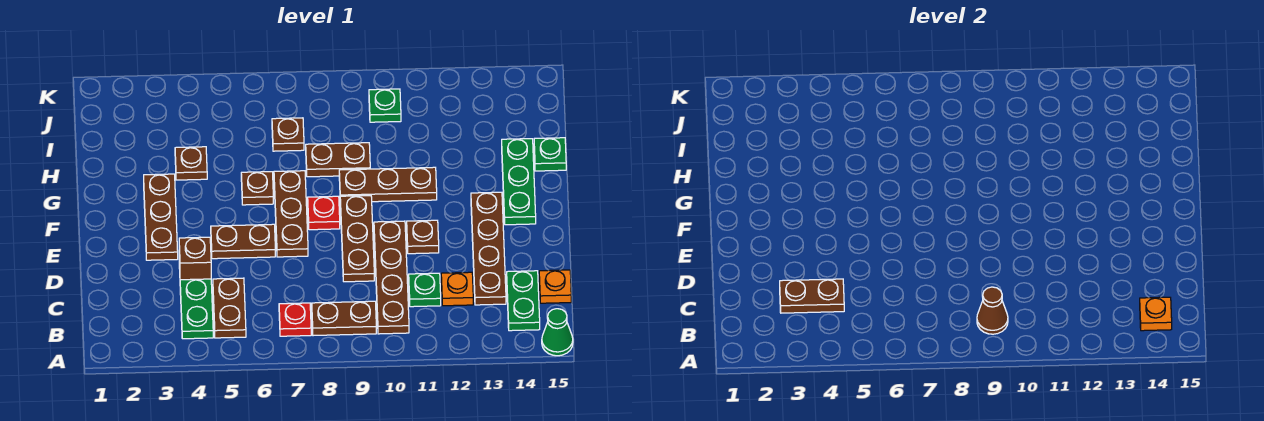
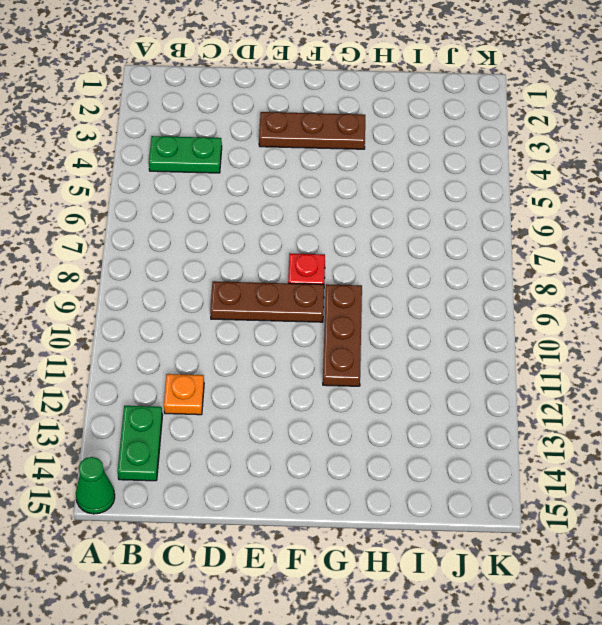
green 1x2 plate [117,406,162,481] -> green 1x2 plate turned to [507,271,540,331]
none -> brown 1x2 plate [213,278,246,338]
none -> red 1x1 plate [279,303,311,336]
none -> brown 1x2 plate [312,301,376,336]

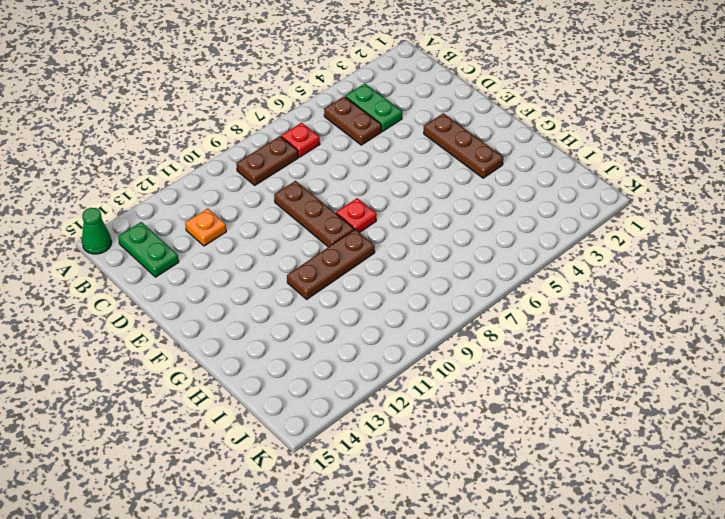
none -> brown 1x4 plate [374,221,409,334]
none -> green 1x1 plate [409,273,441,307]
none -> brown 1x4 plate [471,192,506,305]

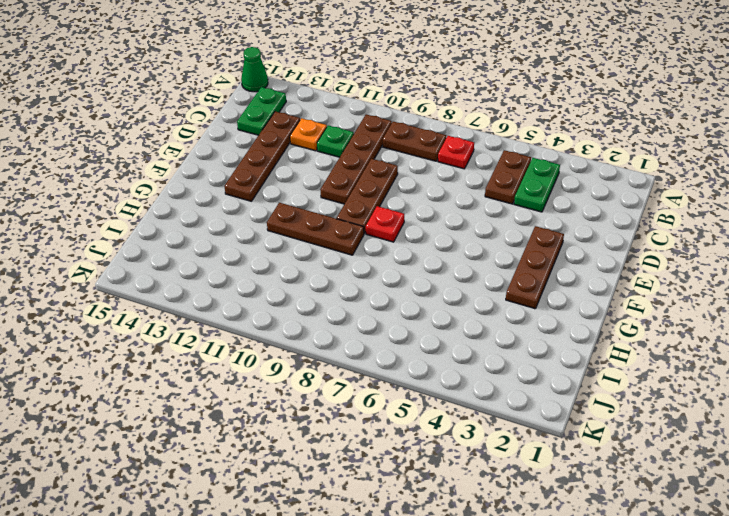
none -> orange 1x1 plate [539,270,571,303]
none -> brown 1x1 brick [179,237,211,280]
none -> brown 1x2 plate [211,224,275,259]

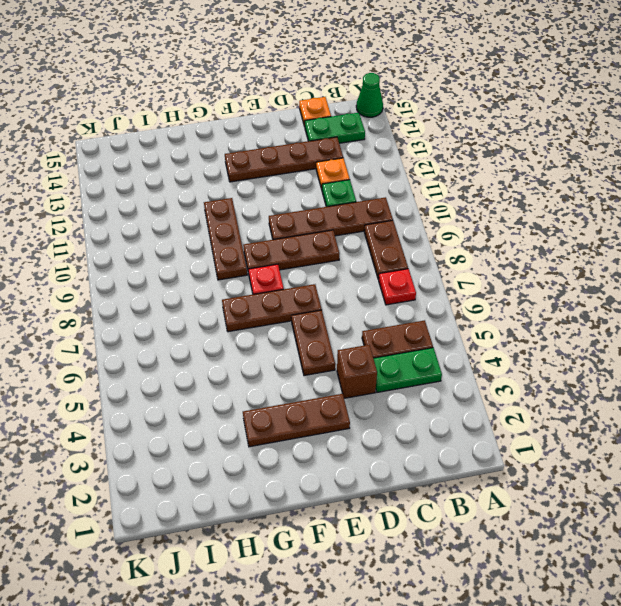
none -> brown 1x1 plate [407,220,439,254]
none -> green 1x3 plate [502,139,536,225]
none -> brown 1x1 plate [241,172,273,205]

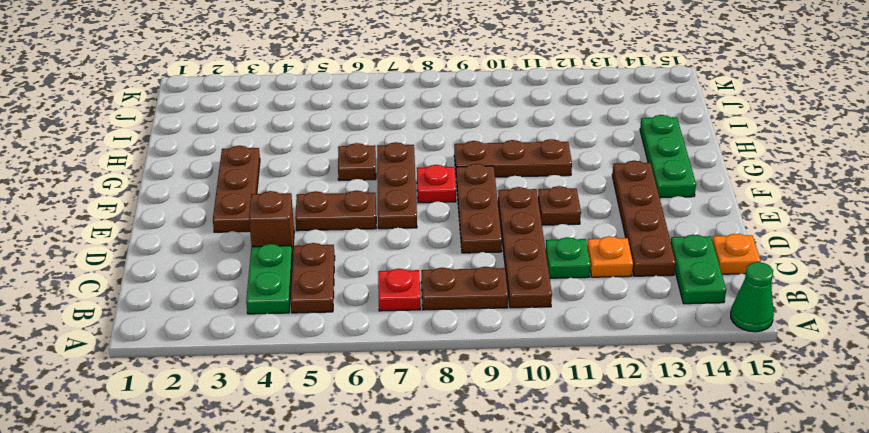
none -> brown 1x1 plate [175,147,207,180]
none -> brown 1x2 plate [306,143,370,177]
none -> green 1x1 plate [534,138,566,171]

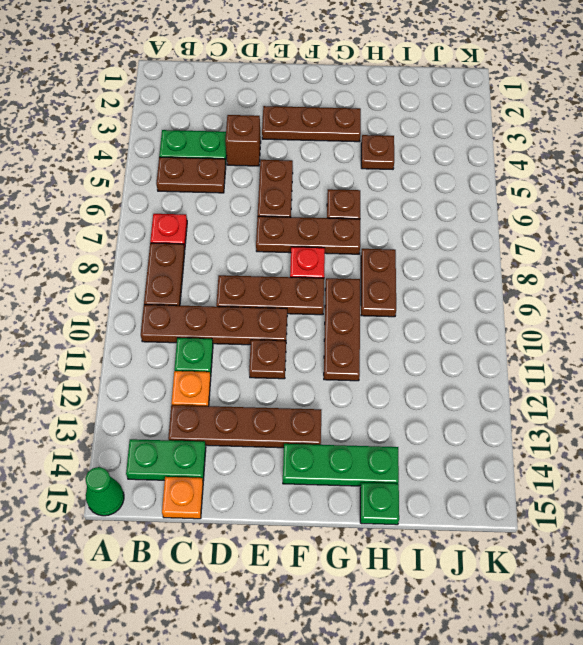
none -> brown 1x1 plate [272,118,304,151]
none -> green 1x1 plate [369,89,401,122]
none -> brown 1x1 cone [977,287,1008,334]

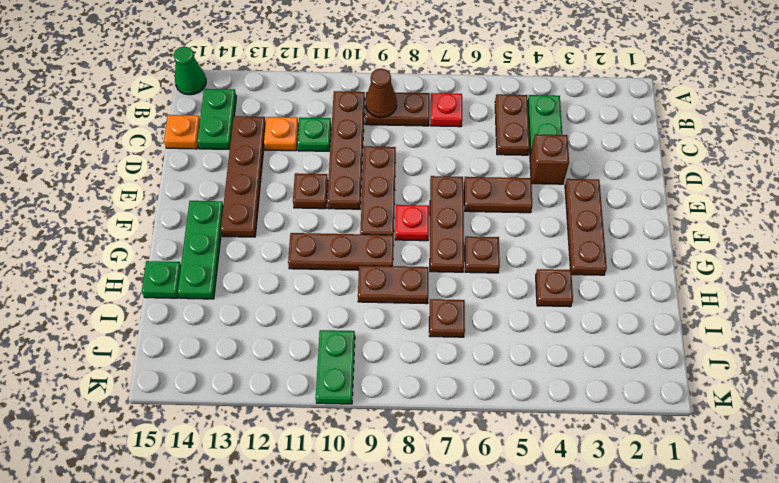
green 1x2 plate [316,330,355,404] -> green 1x1 plate [369,89,401,122]
none -> orange 1x1 plate [1140,297,1172,331]
none -> brown 1x2 plate [780,279,844,313]

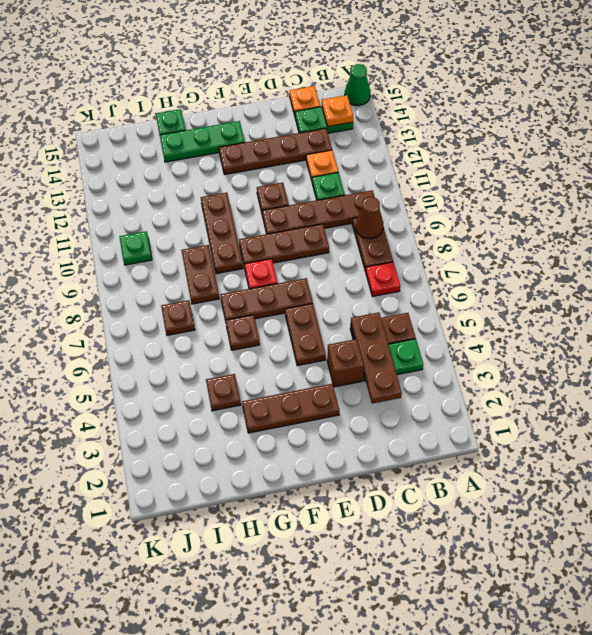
brown 1x3 plate [351,312,402,404] -> brown 1x2 plate [780,279,844,313]

